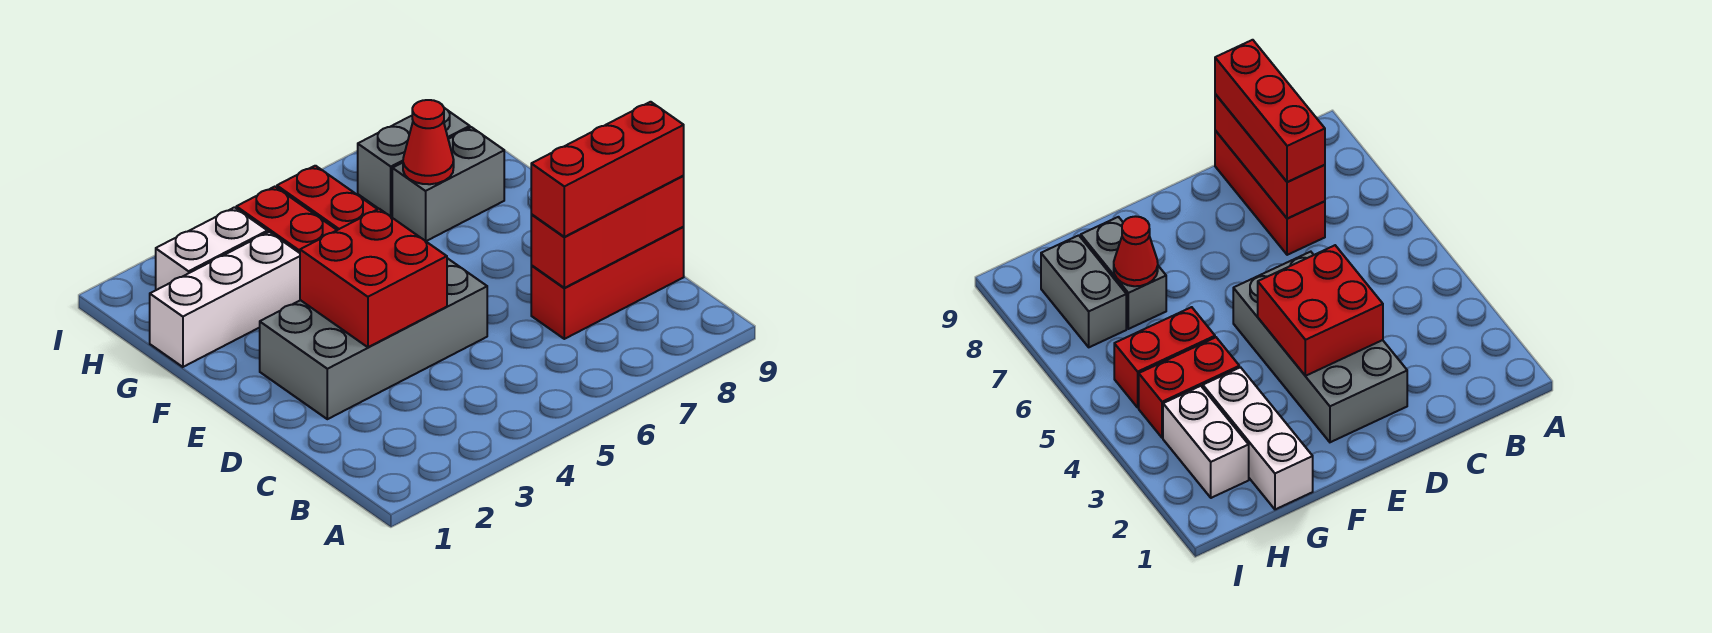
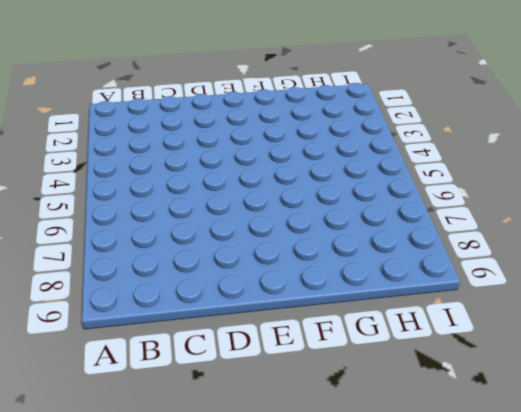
none -> red 1x3 brick [531,227,684,339]
none -> grey 2x4 brick [260,258,487,419]
none -> white 1x3 brick [150,232,300,367]

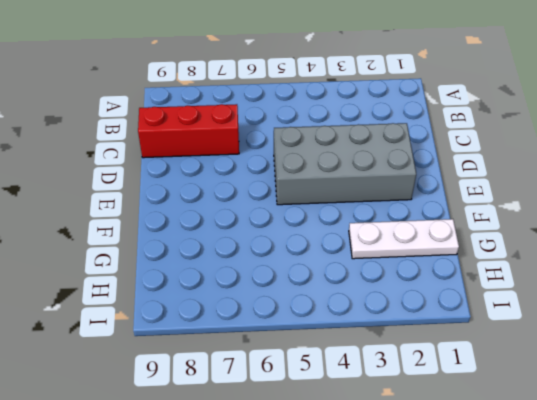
white 1x3 plate [349,219,459,259] -> white 1x3 brick [150,232,300,367]
none -> red 1x2 brick [236,187,337,253]
none -> red 1x2 brick [277,166,377,230]
none -> grey 1x2 brick [392,127,504,241]

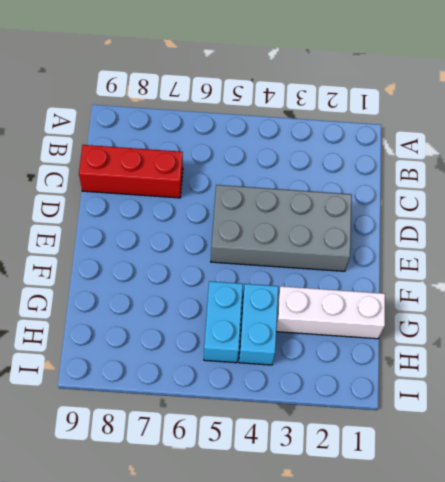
cyan 1x2 brick [239,284,278,365] -> red 1x2 brick [236,187,337,253]
cyan 1x2 brick [204,281,243,363] -> red 1x2 brick [277,166,377,230]
none -> grey 1x2 brick [392,127,504,241]
none -> white 1x2 brick [156,207,268,290]
none -> grey 1x2 brick [358,108,470,217]

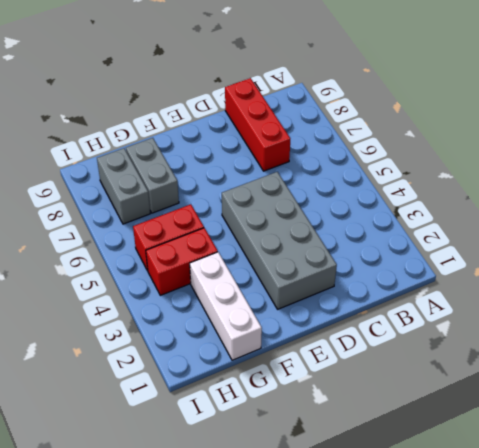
none -> white 1x2 brick [156,207,268,290]
none -> red 1x3 brick [531,176,684,288]
none -> red 2x2 brick [300,209,447,347]

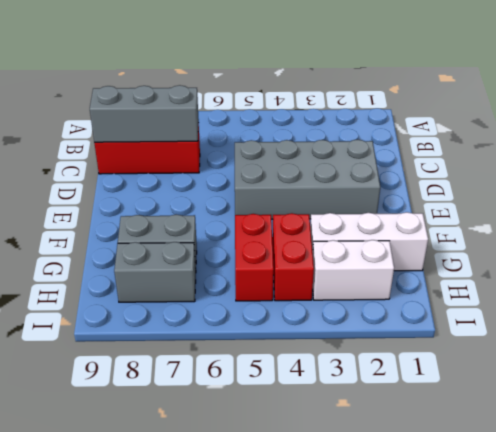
grey 1x3 brick [90,85,199,142] -> red 1x3 brick [531,176,684,288]
none -> red 2x2 brick [300,209,447,347]
none -> red 1x1 cone [403,100,454,184]
none -> red 1x3 brick [531,102,684,237]

